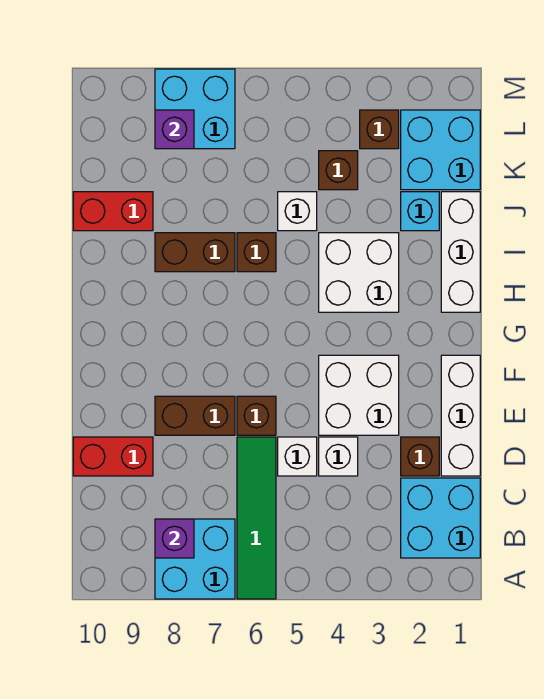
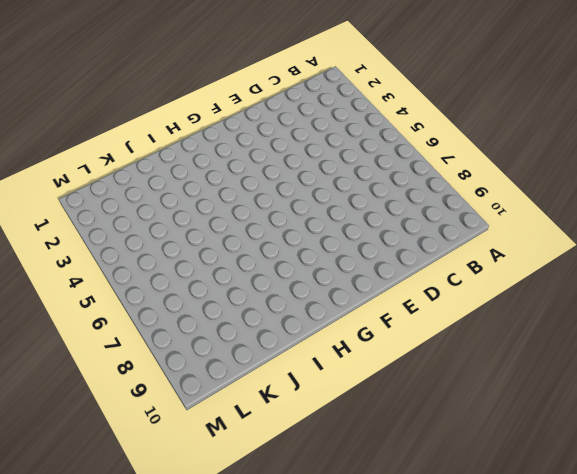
none -> green 1x4 tile [237,437,276,599]
none -> cyan 2x2 brick [155,519,235,599]
none -> cyan 2x2 brick [401,478,480,558]

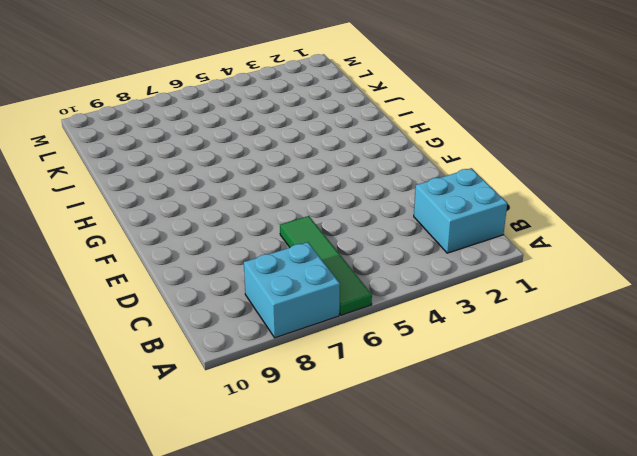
none -> white 1x3 brick [441,355,480,476]
none -> brown 1x1 brick [401,437,439,476]
none -> white 1x1 brick [319,437,358,476]

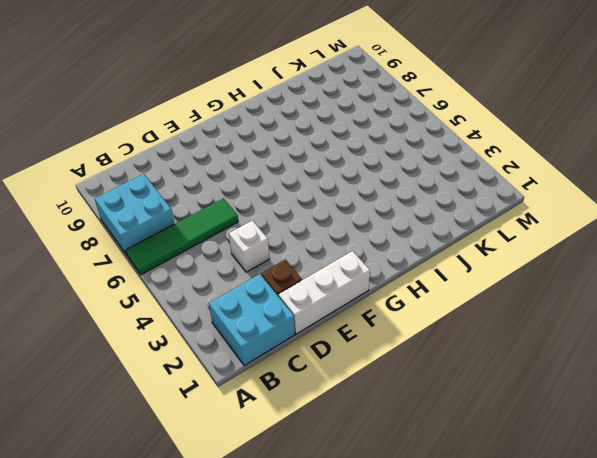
none -> white 1x1 brick [278,437,317,476]
none -> red 1x2 brick [73,437,153,476]
none -> white 2x2 brick [319,355,399,435]

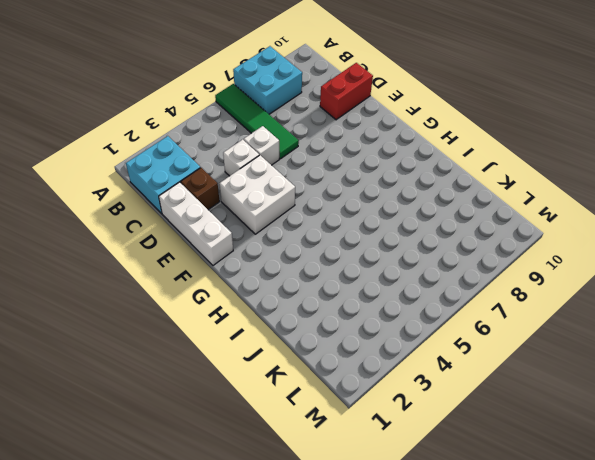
none -> brown 1x1 brick [237,396,276,435]
none -> brown 1x2 brick [155,396,235,435]
none -> white 1x3 brick [441,192,480,312]

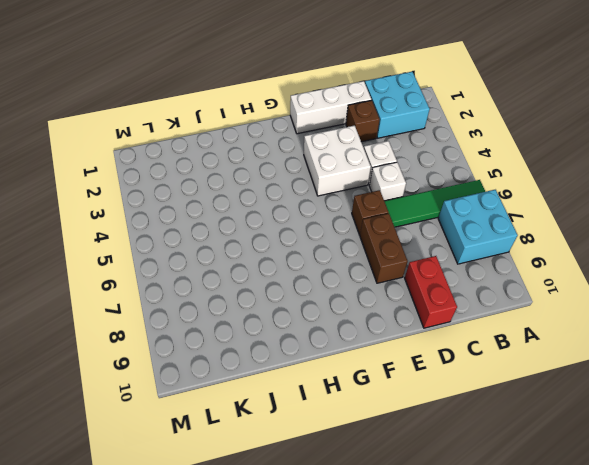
none -> white 1x3 brick [441,192,480,312]
none -> white 2x2 brick [319,233,399,312]
none -> brown 1x1 brick [237,233,276,272]

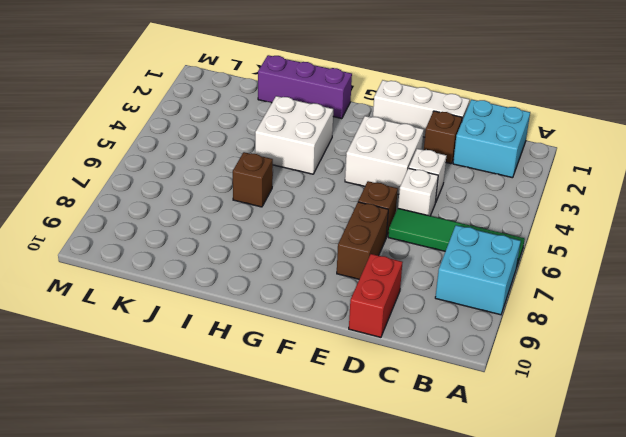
purple 1x3 brick [258,55,352,119] -> white 1x3 brick [441,192,480,312]
none -> brown 1x2 brick [155,233,235,272]
none -> cyan 1x1 brick [401,192,439,231]
none -> white 1x1 brick [278,192,317,231]

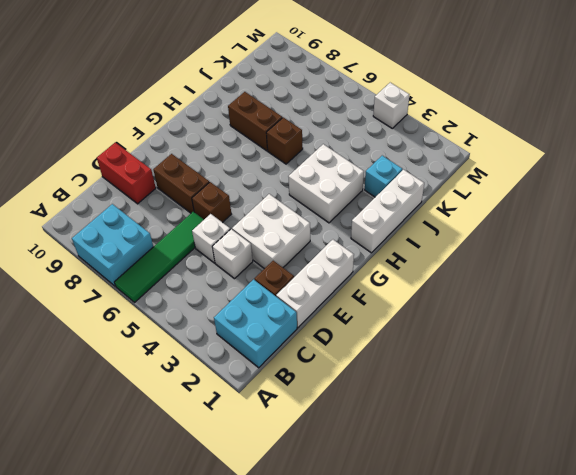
white 1x1 brick [373,83,409,128] -> white 1x1 brick moved to [278,192,317,231]
none -> red 1x2 brick [73,192,153,231]
none -> cyan 2x2 brick [401,110,480,190]
none -> brown 1x1 brick [319,151,358,190]

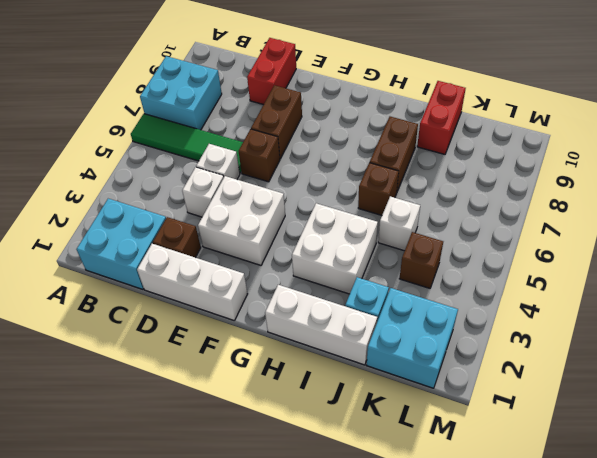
none -> brown 1x1 brick [360,110,399,149]
none -> cyan 2x2 brick [155,69,235,149]
none -> purple 1x1 brick [155,519,194,558]

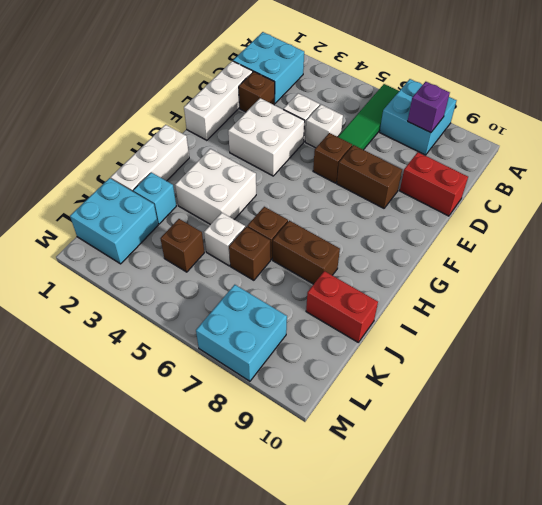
brown 1x1 brick [229,227,271,280] -> brown 1x1 brick moved to [360,110,399,149]
none -> purple 1x1 brick [155,110,194,149]

